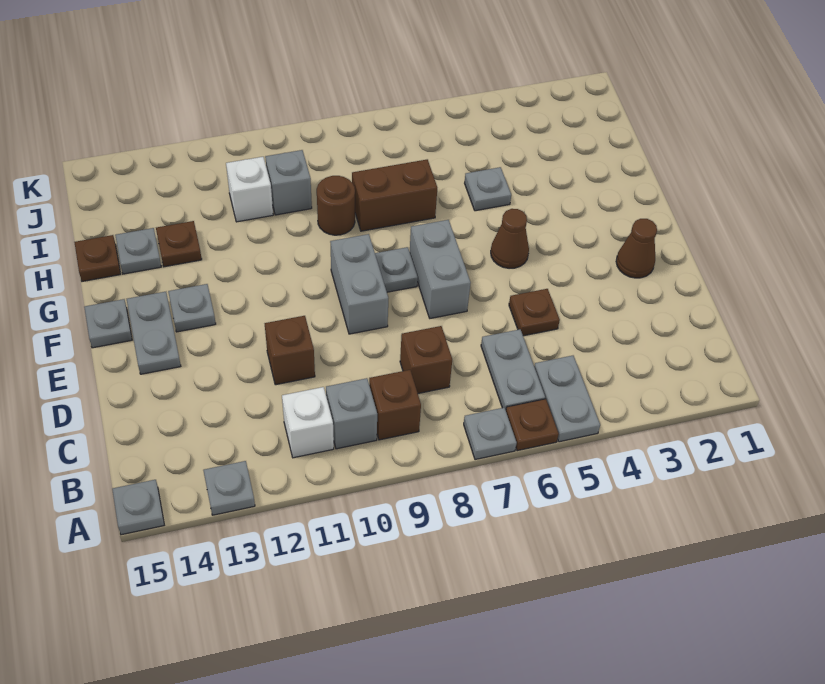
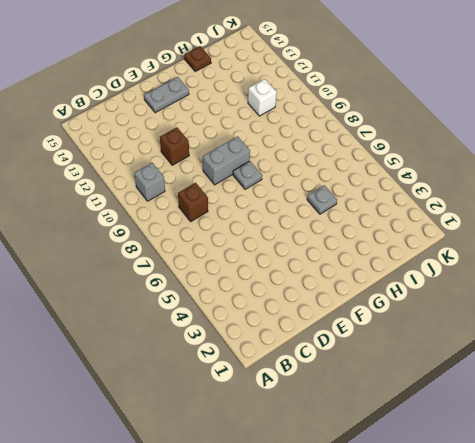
none -> grey 1x2 plate [534,356,600,442]
none -> brown 1x1 plate [506,399,559,451]
none -> grey 1x1 plate [464,408,517,460]

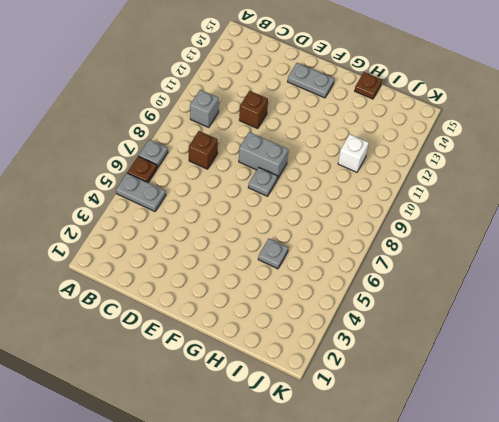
none -> grey 1x1 plate [203,461,255,515]
none -> grey 1x1 plate [112,480,164,535]
none -> grey 1x2 plate [481,329,545,410]

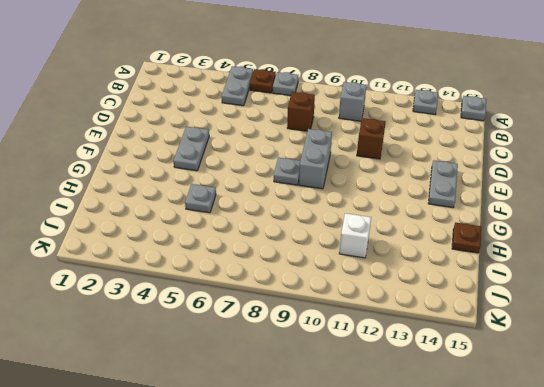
grey 1x2 plate [173,126,209,171] -> grey 1x2 plate moved to [481,329,545,410]
none -> brown 1x1 brick [369,370,421,440]
none -> white 1x1 brick [282,387,334,458]
none -> brown 1x1 plate [509,289,560,336]

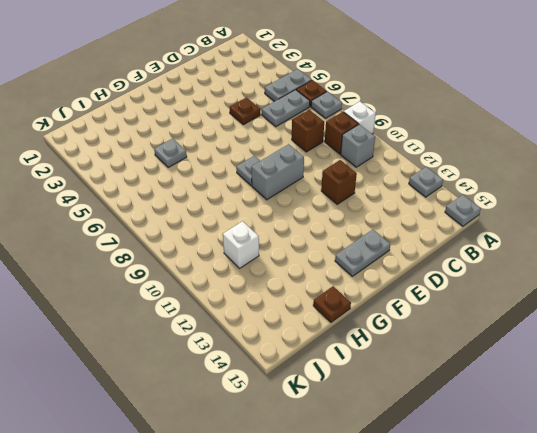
white 1x1 brick [344,102,376,134] -> white 1x1 brick moved to [282,387,334,458]
none -> brown 1x1 cone [616,219,657,278]
none -> grey 1x2 brick [410,220,471,318]
none -> brown 1x1 cone [491,209,529,268]

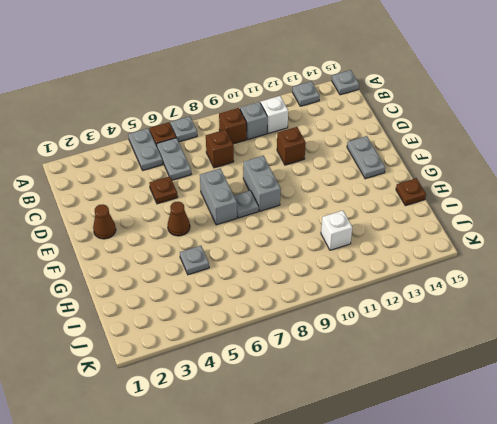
none -> grey 1x1 plate [168,284,216,332]
none -> grey 1x1 plate [84,299,132,348]
none -> brown 1x2 brick [352,159,437,231]

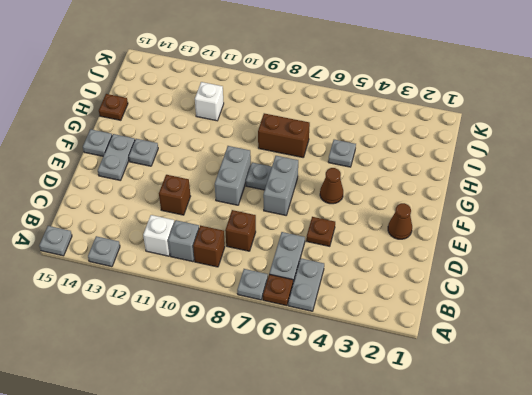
none -> brown 1x1 round brick [317,176,355,235]
none -> brown 1x1 plate [156,221,202,267]
none -> grey 1x1 plate [115,228,161,274]

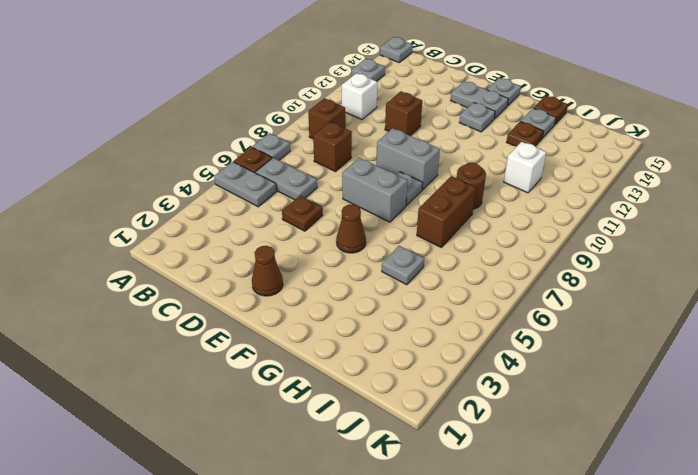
none -> grey 1x1 brick [326,378,377,449]
none -> grey 1x1 brick [265,150,312,215]

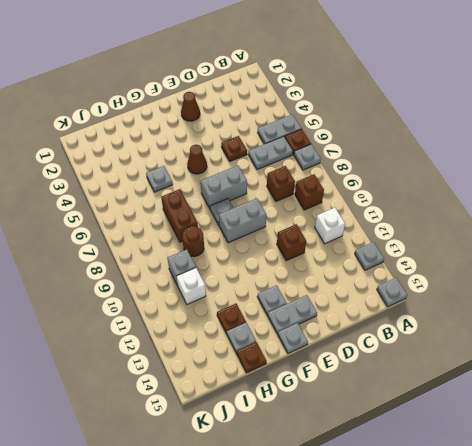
none -> grey 1x1 brick [326,378,377,449]

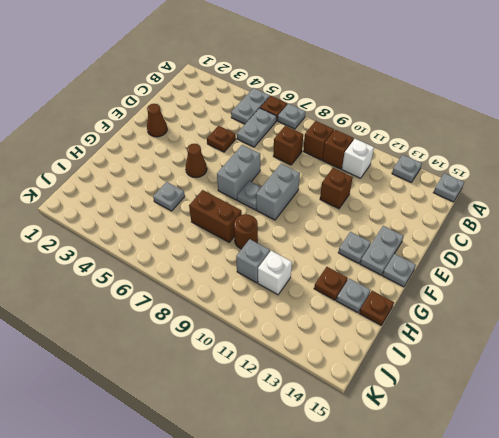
brown 1x1 brick [322,130,354,169] -> grey 1x1 brick [326,378,377,449]

